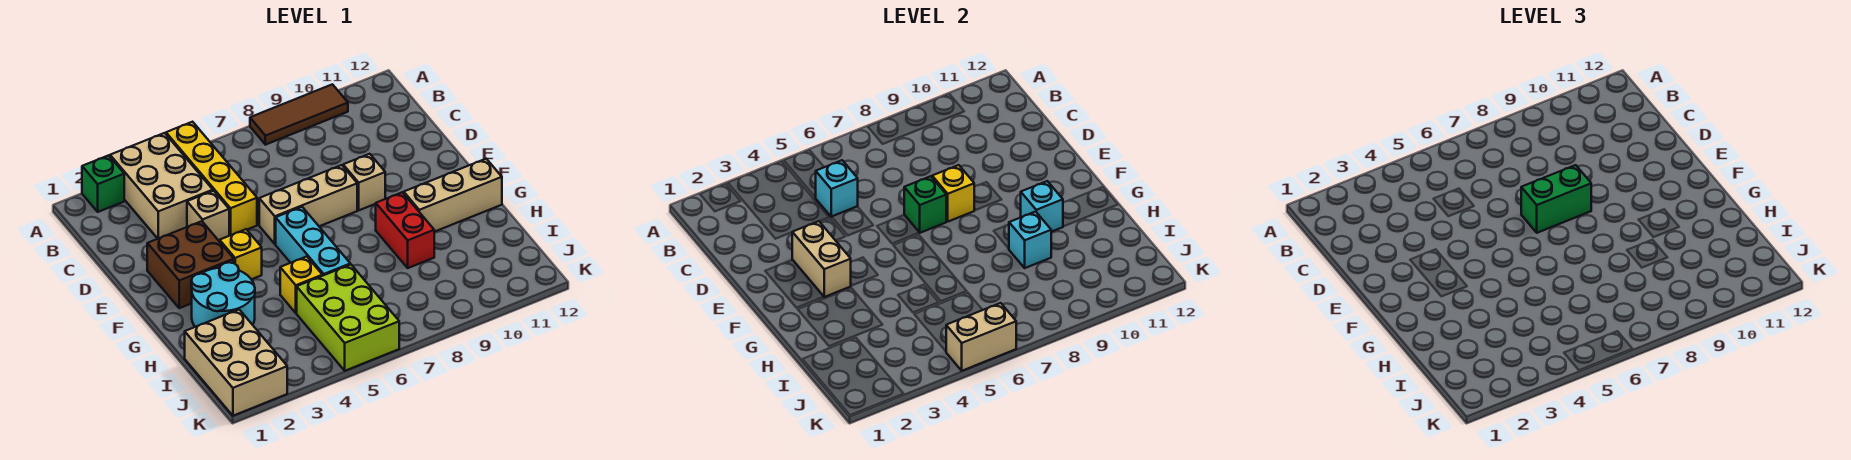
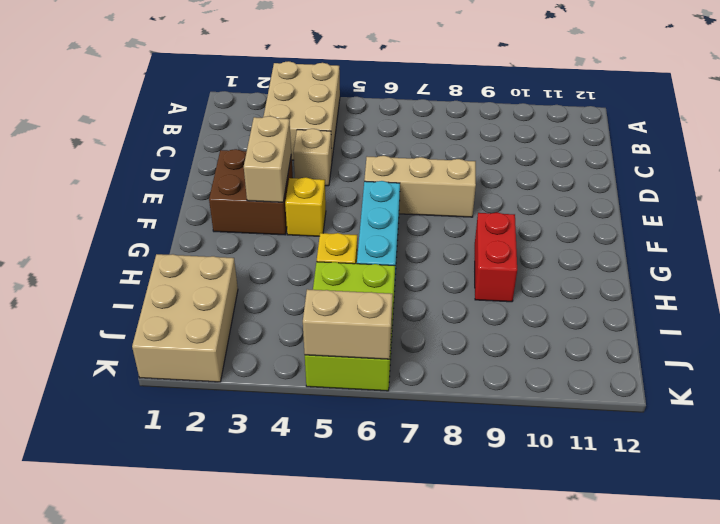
none -> green 1x1 brick [82,155,124,212]
none -> yellow 1x4 brick [166,122,257,235]
none -> brown 1x3 tile [250,84,348,145]

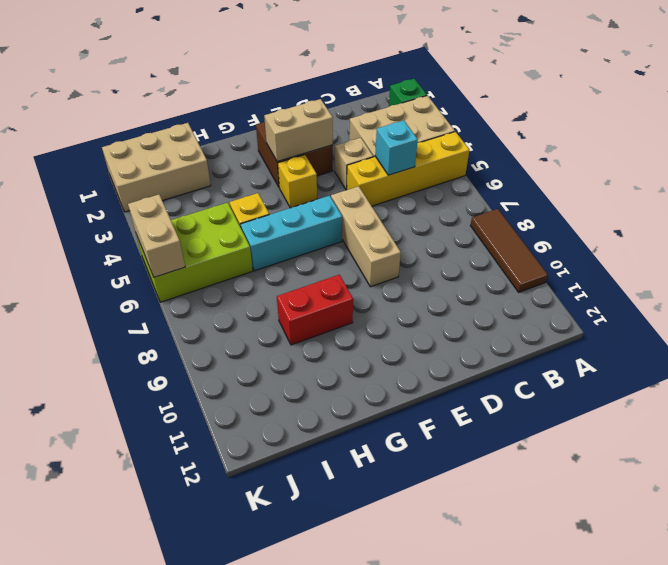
none -> tan 1x1 brick [343,154,385,210]
none -> cyan 2x2 round brick [191,262,255,327]
none -> tan 1x3 brick [404,159,502,232]

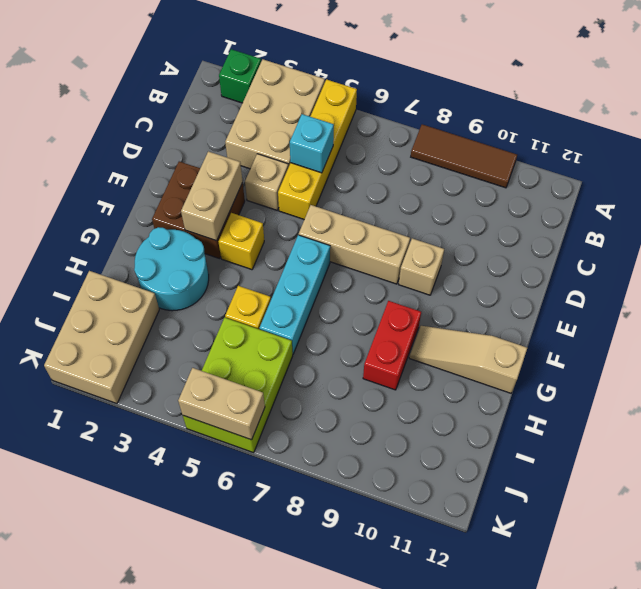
tan 1x3 slope [409,326,527,393] -> tan 1x3 brick [404,159,502,232]
none -> green 1x1 brick [904,176,946,233]
none -> yellow 1x1 brick [932,165,974,222]
none -> cyan 1x1 brick [1021,181,1063,232]

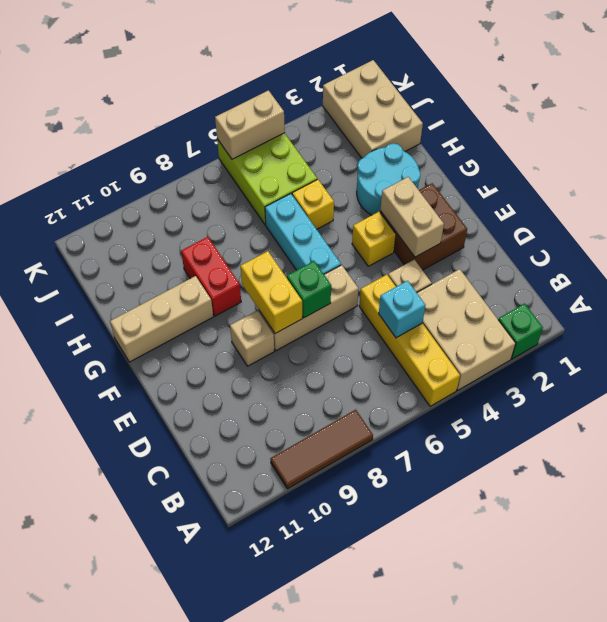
yellow 1x2 brick [241,251,302,334] -> yellow 1x1 brick [932,165,974,222]
none -> cyan 1x1 brick [1021,181,1063,232]
none -> cyan 1x1 brick [1009,212,1051,268]
none -> green 1x2 brick [1521,165,1591,233]

